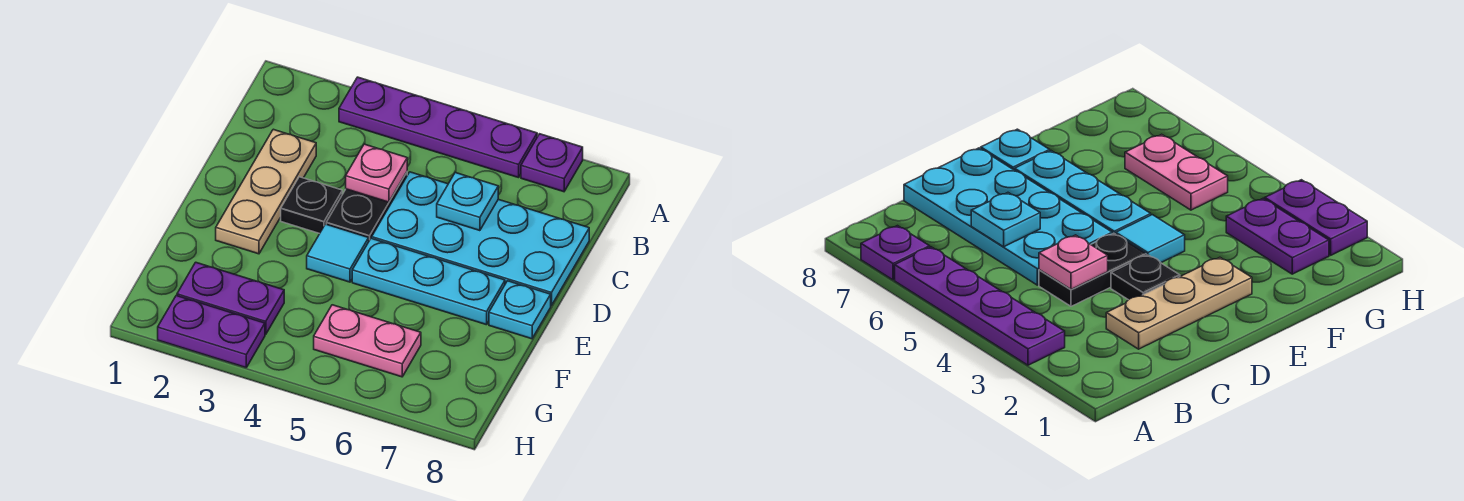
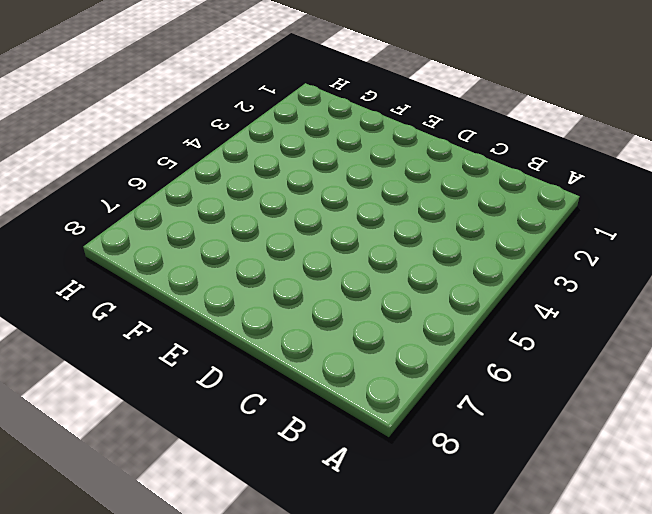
none -> purple 1x4 plate [339,77,537,178]
none -> purple 1x1 plate [521,134,583,192]
none -> tan 1x3 plate [216,129,316,254]

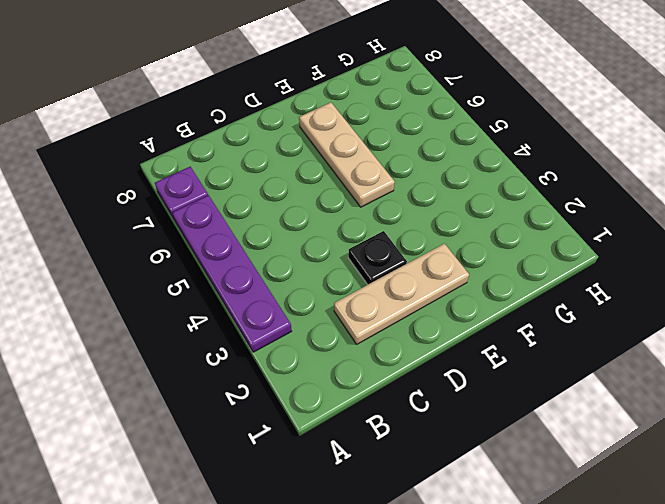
tan 1x3 plate [299,102,395,207] -> cyan 1x3 plate [352,238,505,325]
none -> black 1x2 plate [326,172,407,240]
none -> cyan 2x4 plate [372,172,589,306]
none -> cyan 1x1 tile [307,224,369,282]

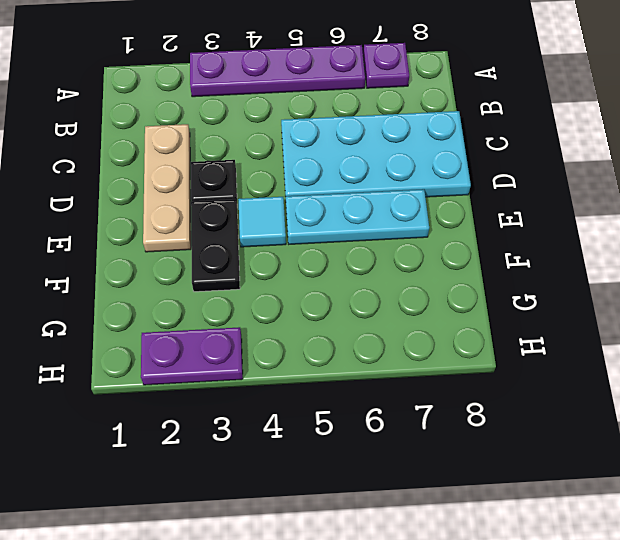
black 1x2 plate [191,199,240,292] -> black 1x2 plate moved to [326,172,407,240]
none -> cyan 1x1 plate [489,281,551,339]
none -> purple 1x2 plate [177,262,284,335]
none -> pink 1x2 plate [314,305,421,377]

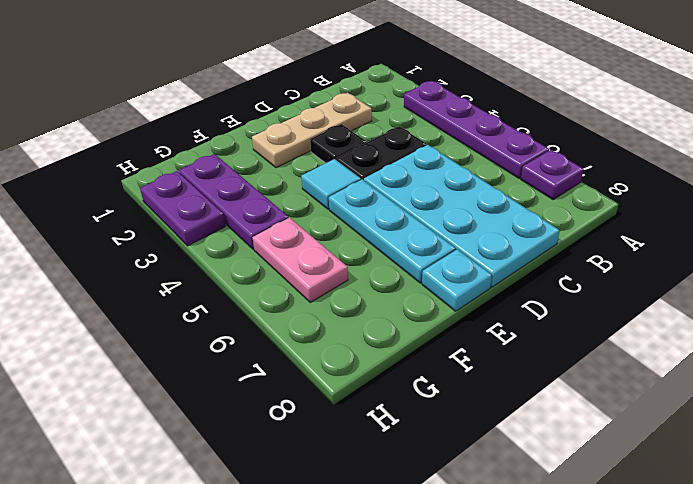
purple 1x3 plate [179,154,288,249] -> purple 1x2 plate [177,262,284,335]
none -> pink 1x1 plate [346,144,407,202]
none -> cyan 1x1 plate [437,173,498,231]

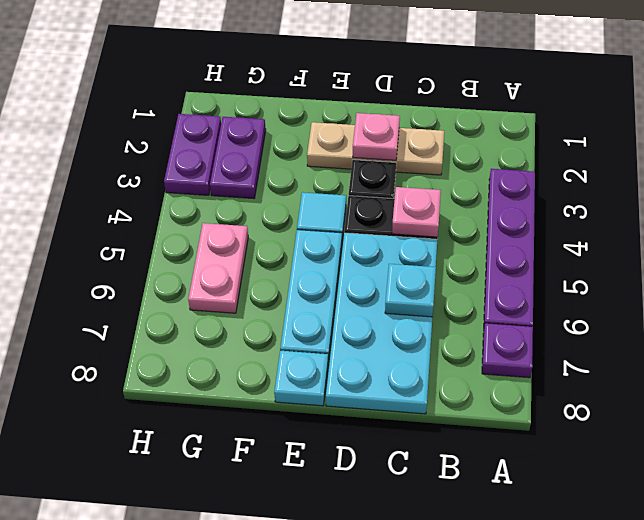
pink 1x1 plate [353,113,400,160] -> none

